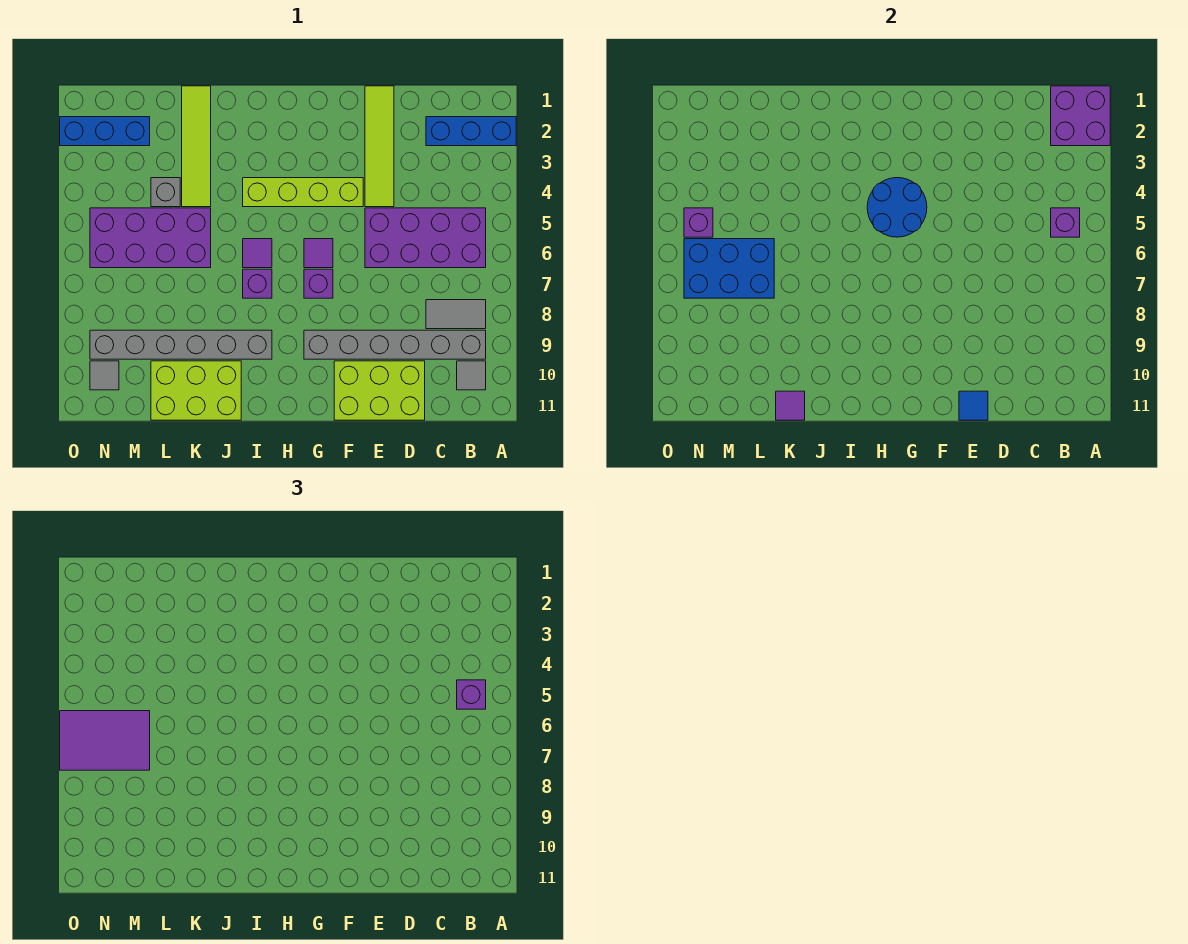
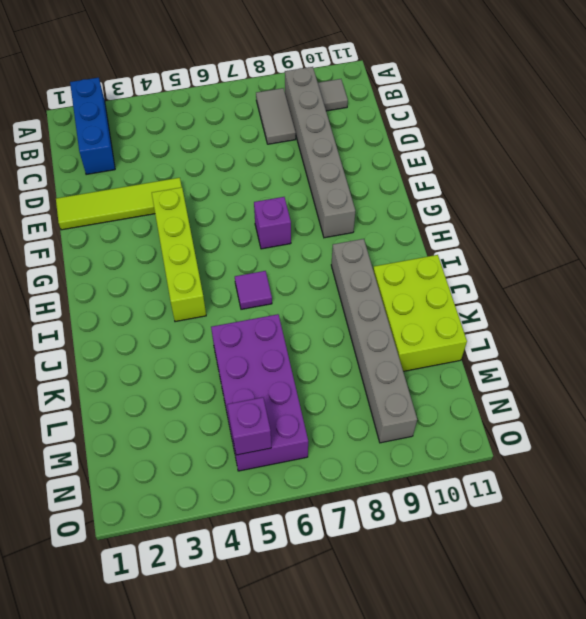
none -> purple 2x4 brick [365,208,486,268]
none -> lime 2x3 brick [334,361,425,420]
none -> purple 1x1 tile [304,239,333,268]

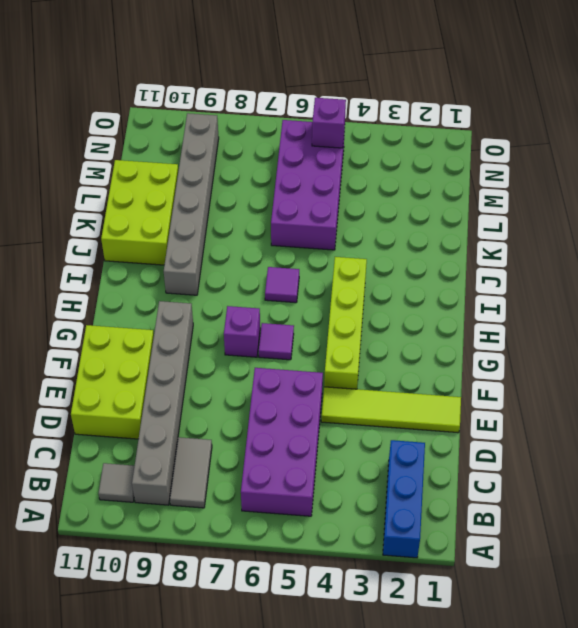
none -> purple 1x1 brick [243,269,272,298]
none -> lime 1x4 tile [182,86,211,207]
none -> grey 1x1 brick [151,178,180,207]

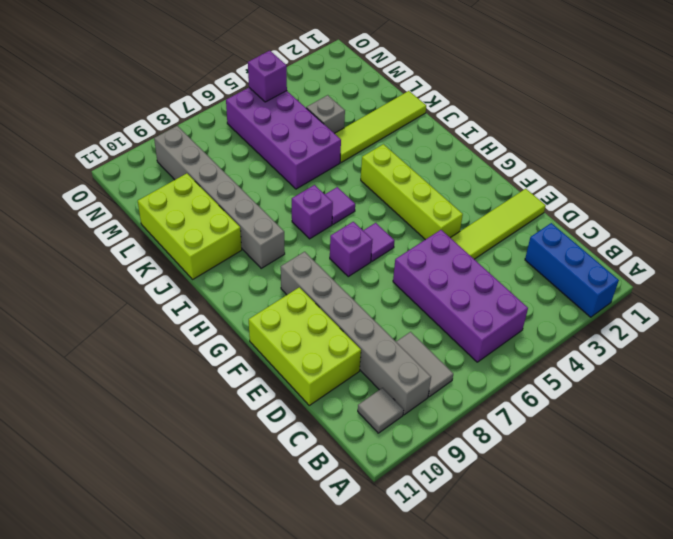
none -> blue 1x3 brick [60,117,150,146]
none -> grey 1x1 tile [90,361,119,390]
none -> purple 2x2 brick [1051,86,1110,146]

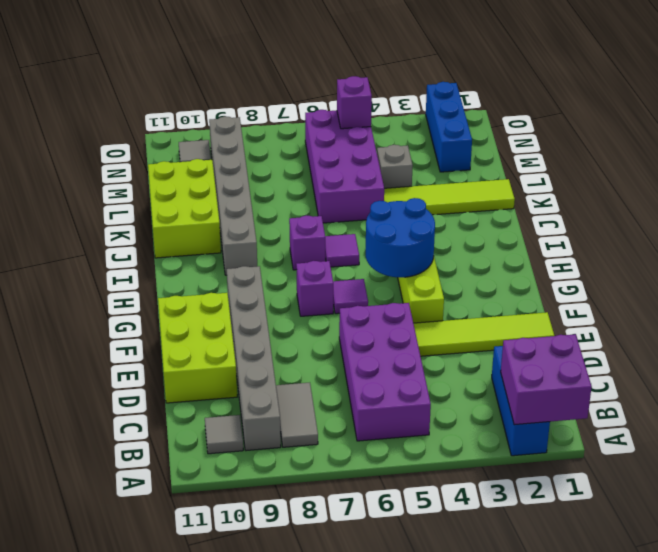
none -> purple 1x1 brick [1051,208,1080,237]
none -> blue 1x1 tile [959,391,988,420]
none -> purple 1x1 tile [776,391,805,420]

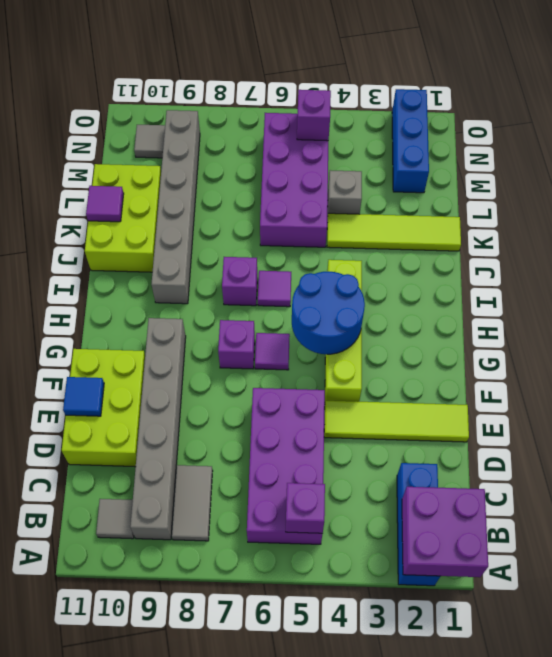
none -> blue 2x3 brick [684,239,774,298]
none -> purple 1x1 brick [457,680,486,709]
none -> purple 2x3 tile [60,711,150,770]

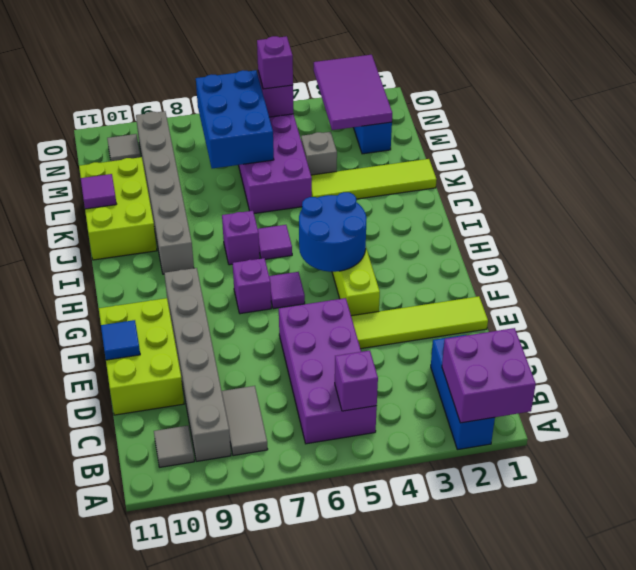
purple 2x3 tile [314,55,392,130] -> purple 2x3 tile moved to [60,711,150,770]
purple 1x1 brick [257,36,293,89] -> purple 1x1 brick moved to [457,680,486,709]

